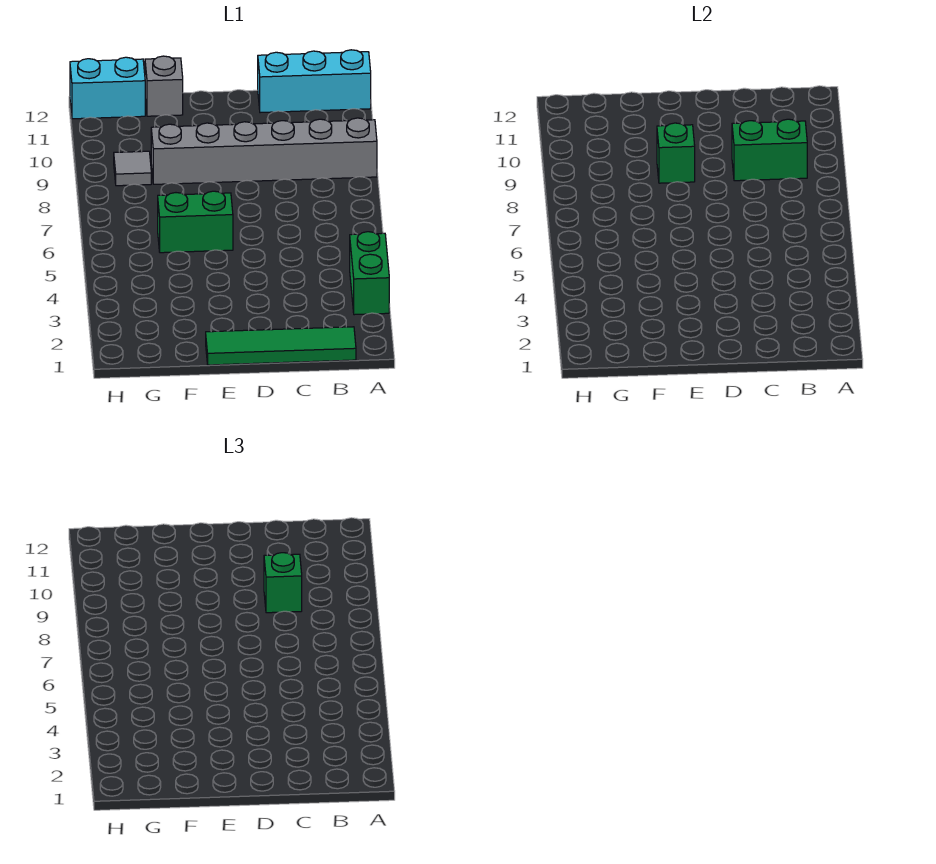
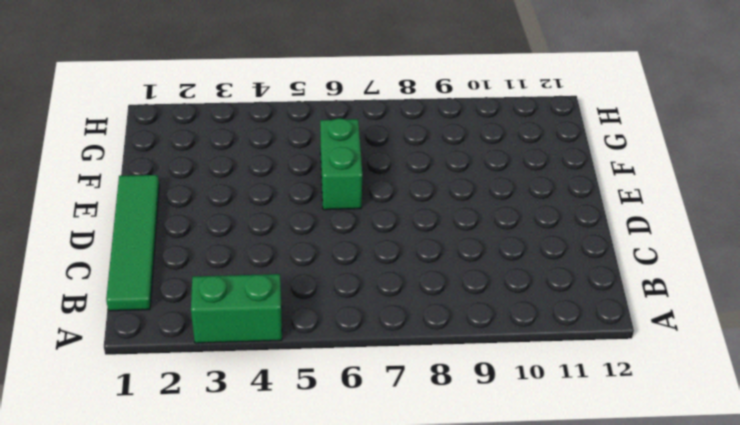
none -> grey 1x6 brick [151,118,377,184]
none -> cyan 1x3 brick [258,50,371,113]

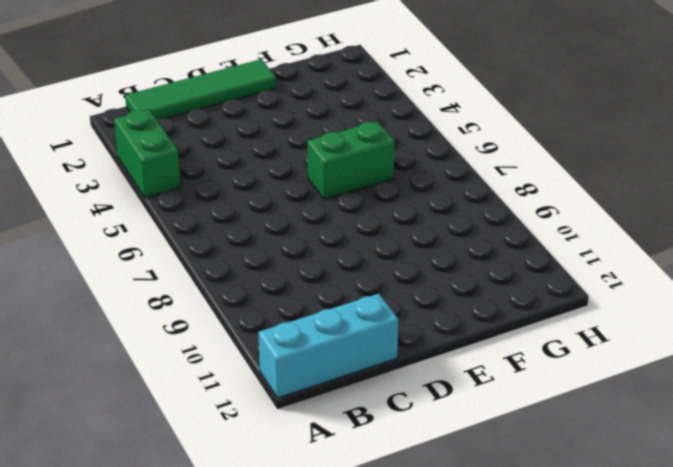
none -> grey 1x6 brick [151,118,377,184]
none -> grey 1x1 brick [145,56,183,116]

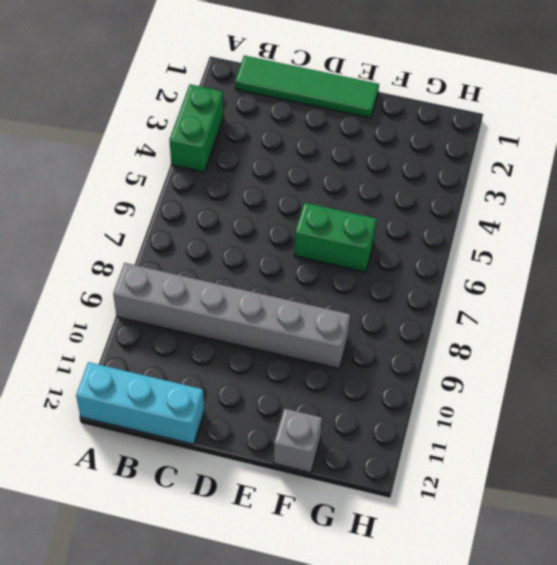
none -> grey 1x1 tile [114,151,151,186]
none -> cyan 1x2 brick [70,57,145,119]

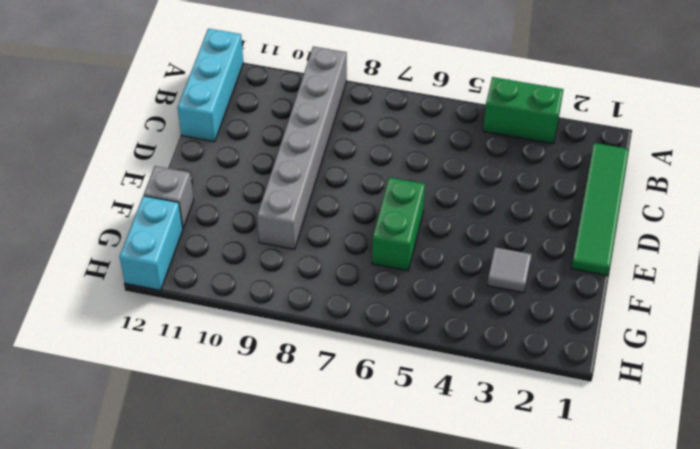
grey 1x1 tile [487,247,532,293] -> grey 1x1 tile moved to [114,151,151,186]
none -> green 1x2 brick [732,119,807,181]
none -> green 1x1 brick [657,123,695,183]

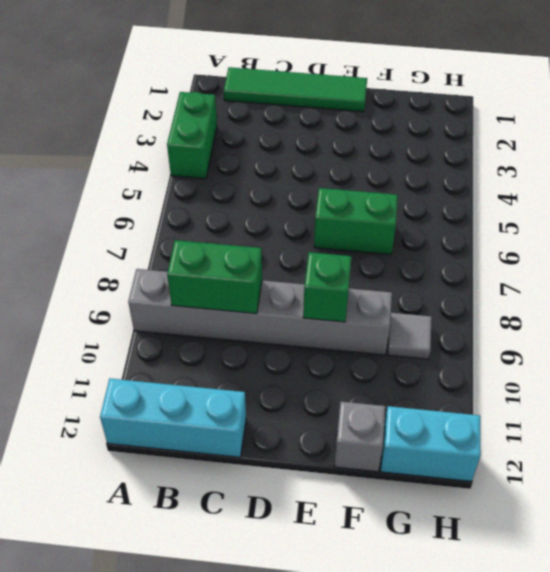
none -> green 1x1 brick [264,553,302,613]

